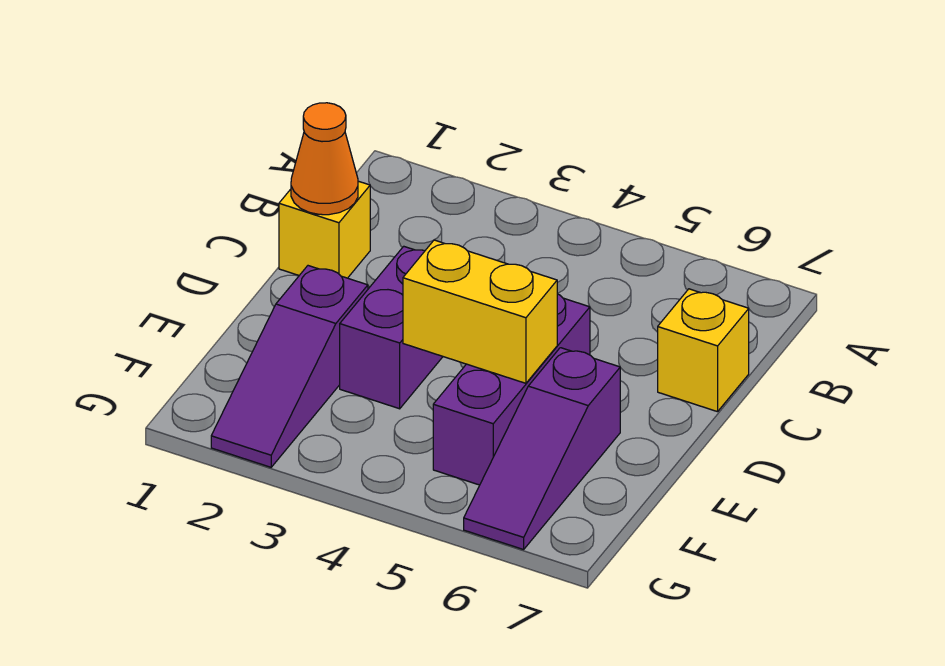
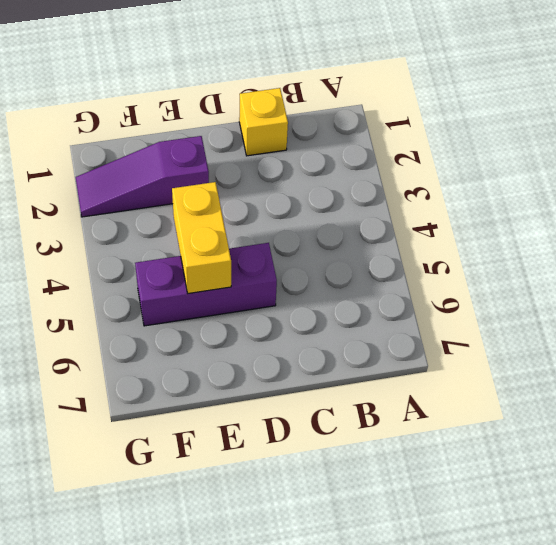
none -> yellow 1x1 brick [658,289,749,412]
none -> purple 1x2 brick [340,246,443,409]

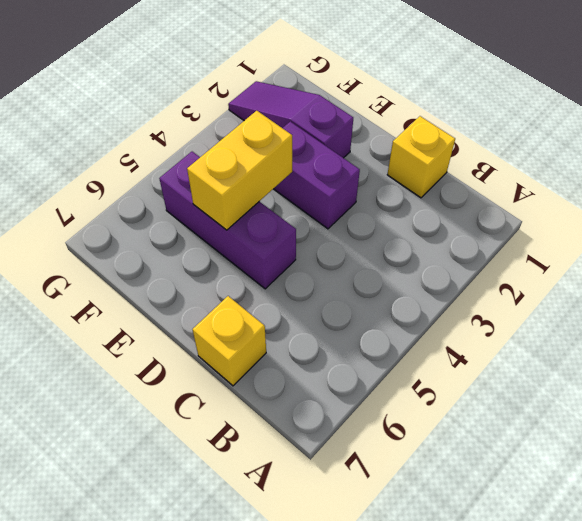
none -> purple 1x3 slope [464,348,620,550]
none -> orange 1x1 cone [291,103,358,215]

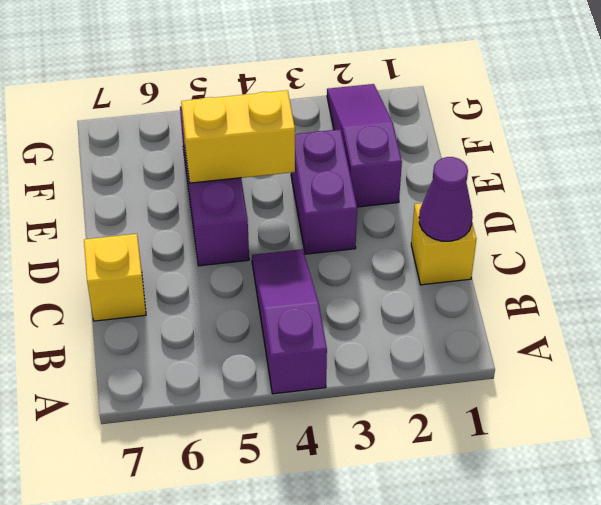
purple 1x3 slope [252,249,327,394] -> purple 1x3 slope moved to [464,348,620,550]
purple 1x1 cone [419,157,473,241] -> orange 1x1 cone [291,103,358,215]

